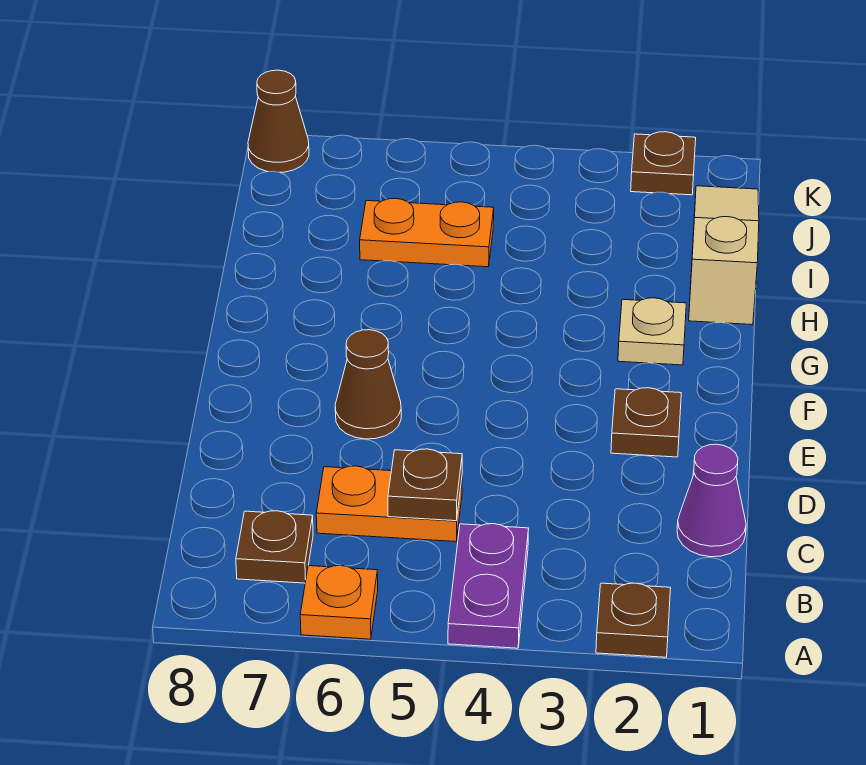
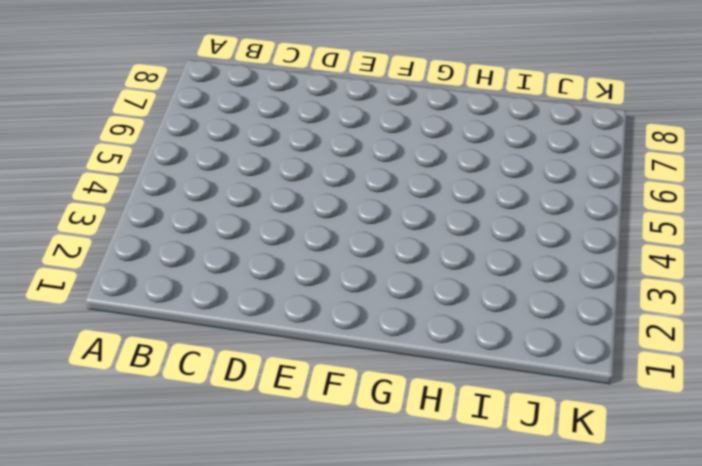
none -> brown 1x1 plate [596,583,671,657]
none -> purple 1x2 plate [448,524,529,648]
none -> orange 1x1 plate [300,566,378,639]

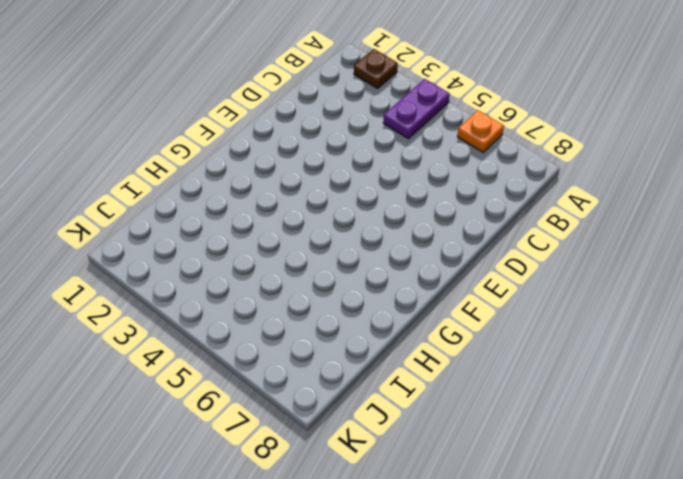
none -> brown 1x1 plate [236,511,313,583]
none -> purple 1x1 cone [677,444,746,557]
none -> orange 1x2 plate [316,466,462,542]

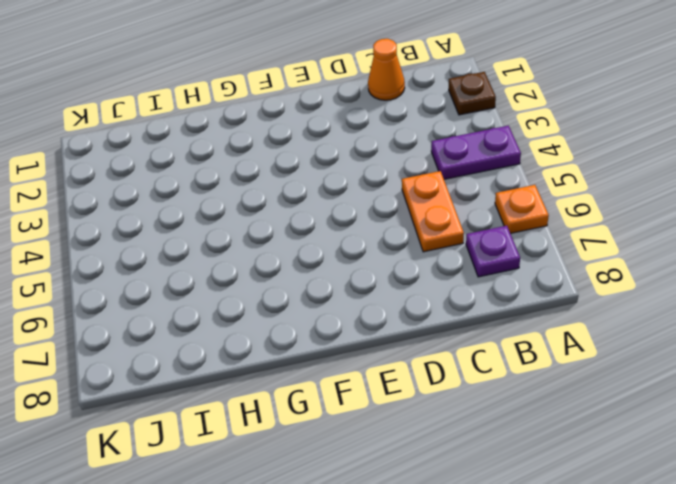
purple 1x1 plate [466,226,520,277] -> brown 1x1 plate [236,511,313,583]
orange 1x1 cone [368,39,405,100] -> purple 1x1 cone [677,444,746,557]
none -> brown 1x1 plate [611,388,681,457]
none -> brown 1x1 cone [335,330,401,439]
none -> tan 1x1 plate [618,298,686,365]

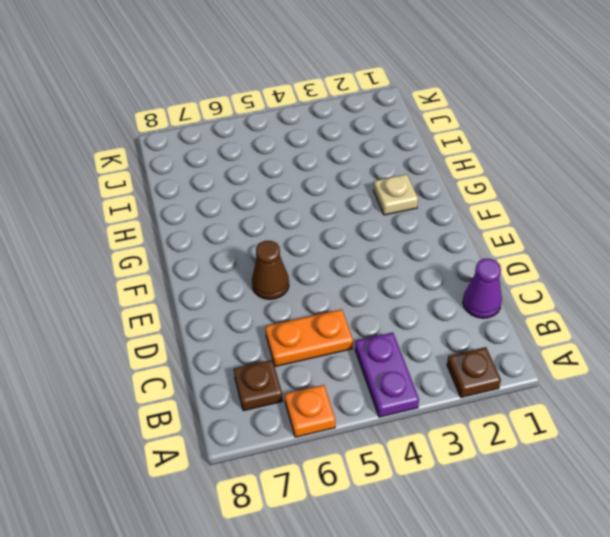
none -> brown 1x1 plate [611,388,681,457]
none -> tan 1x3 slope [689,186,759,325]
none -> orange 1x2 plate [360,198,494,267]

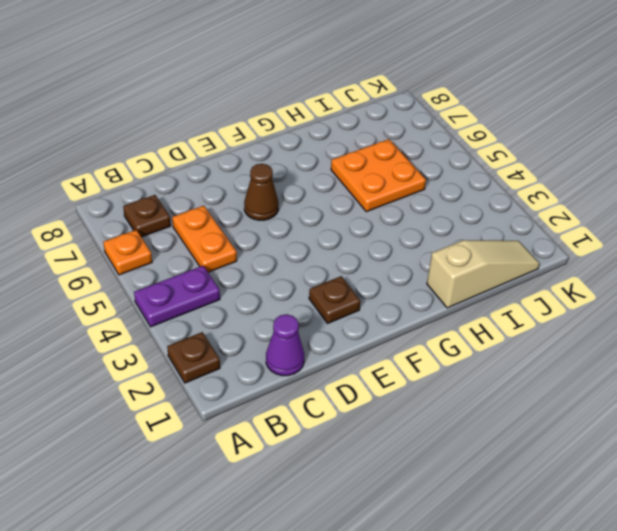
orange 2x2 plate [331,139,426,212] -> orange 1x2 plate [360,198,494,267]
none -> tan 1x1 plate [618,298,686,365]
none -> brown 1x1 plate [631,132,696,195]
none -> brown 1x1 cone [248,70,309,172]

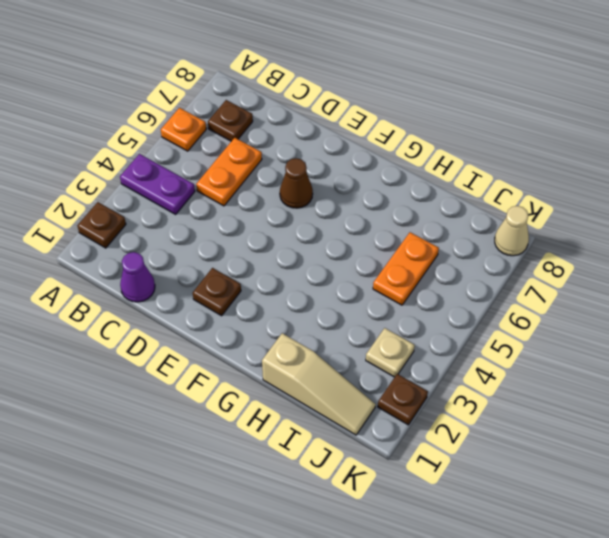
tan 1x1 plate [366,328,415,377] -> tan 1x1 plate moved to [618,298,686,365]
tan 1x1 cone [495,206,529,256] -> brown 1x1 cone [248,70,309,172]
none -> brown 1x1 plate [388,449,462,521]

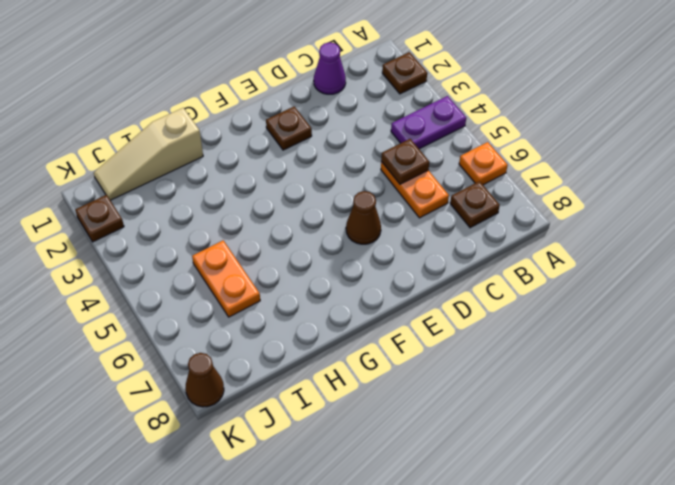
none -> tan 1x1 plate [618,298,686,365]

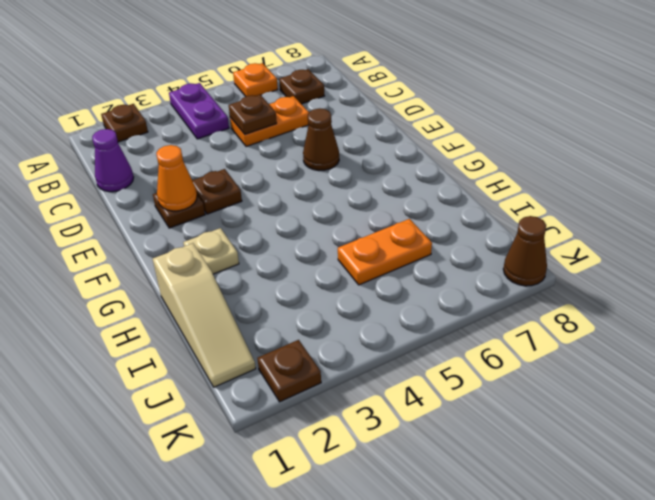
orange 1x1 cone [156,145,197,211] -> none
brown 1x1 plate [192,169,242,214] -> none

